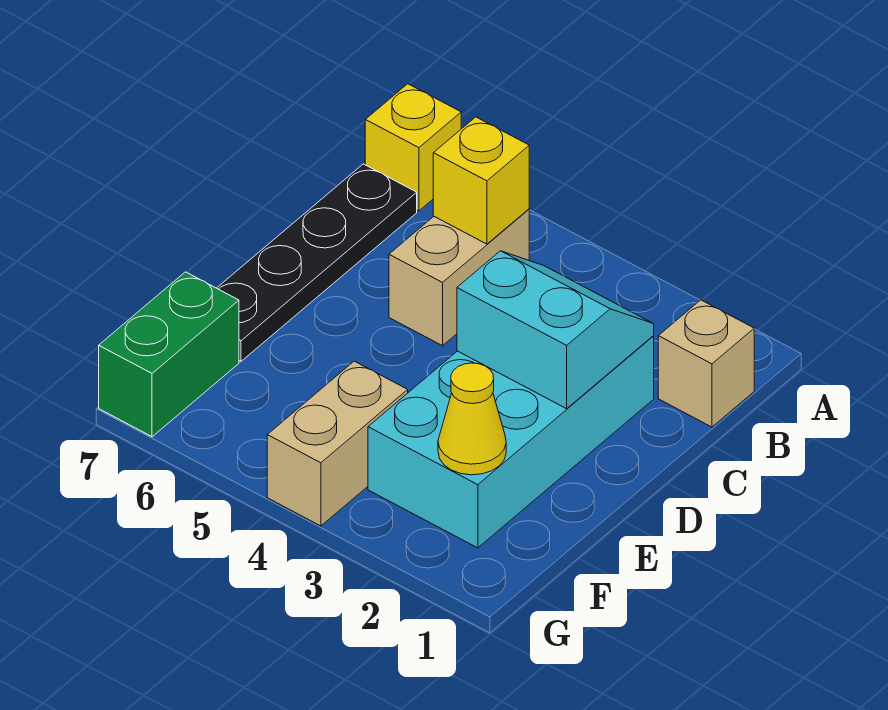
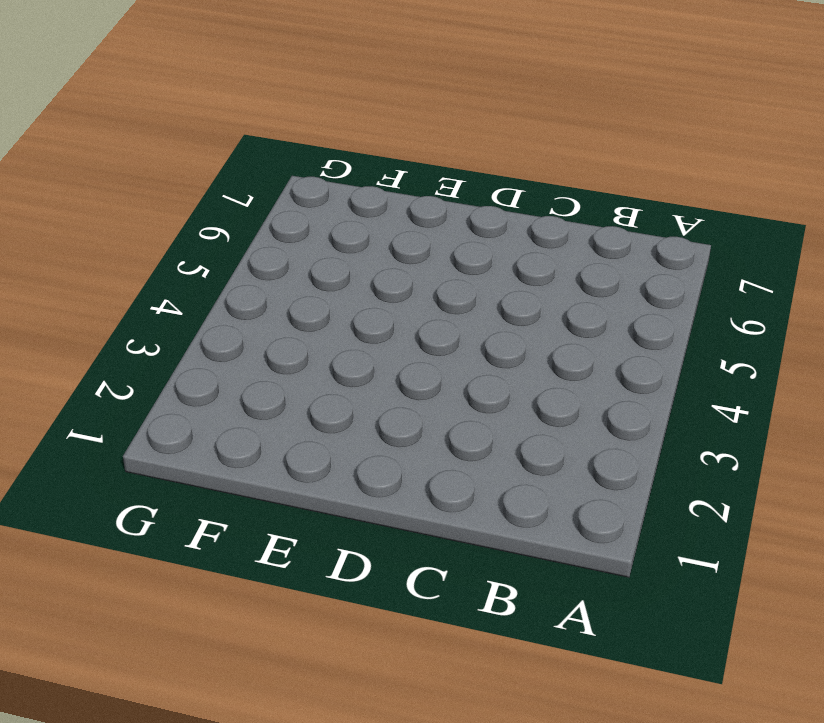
none -> yellow 1x1 brick [365,84,461,211]
none -> tan 1x1 brick [658,300,754,427]

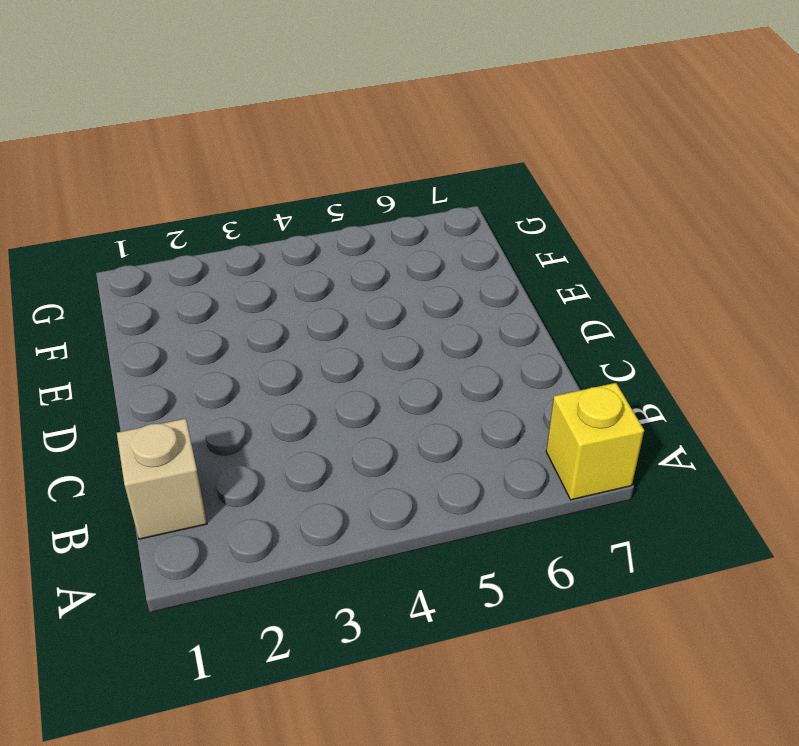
none -> tan 1x2 brick [389,209,529,346]
none -> black 1x4 plate [217,164,417,361]

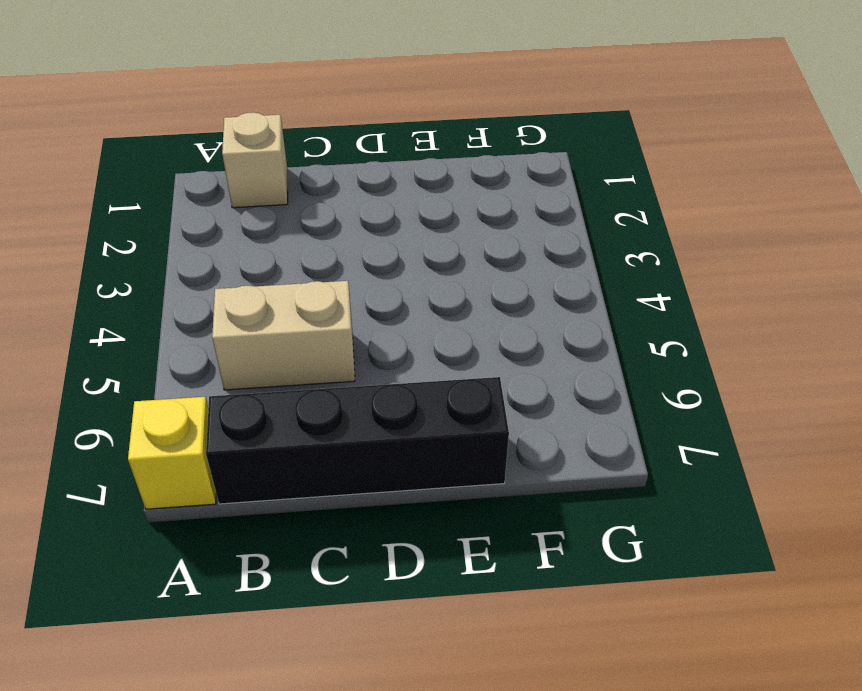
black 1x4 brick [206,377,509,504] -> black 1x4 plate [217,164,417,361]
none -> cyan 2x4 brick [368,336,654,548]
none -> tan 1x2 brick [267,361,408,526]

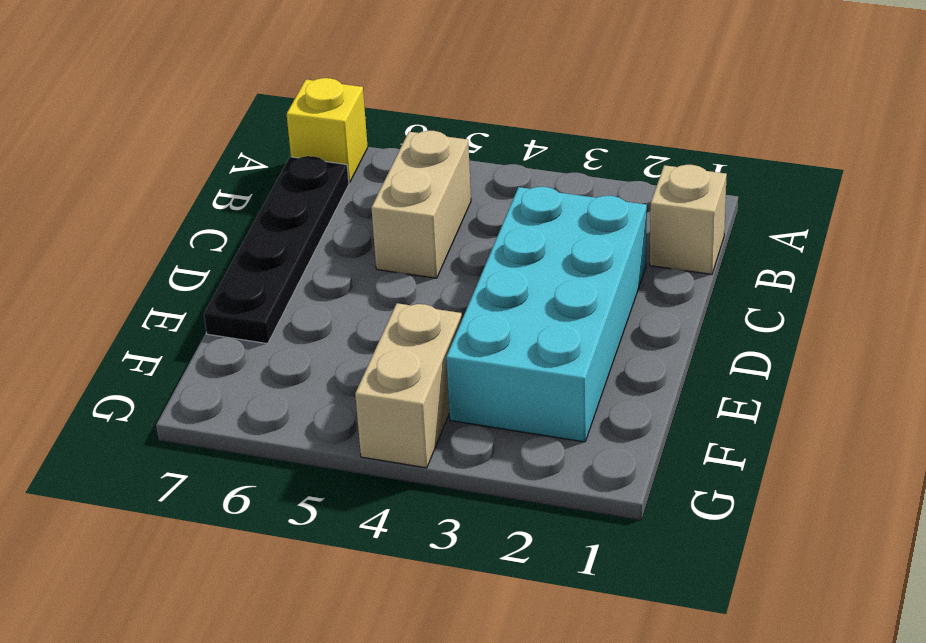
none -> green 1x2 brick [99,272,239,437]
none -> yellow 1x1 brick [433,117,529,244]

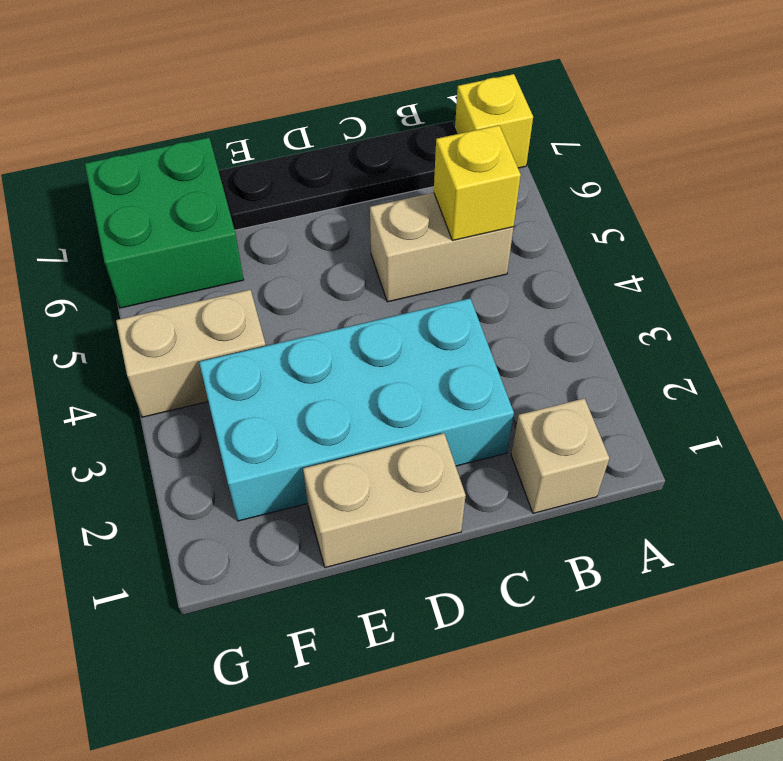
tan 1x2 brick [303,433,466,568] -> none
green 2x2 brick [85,138,244,308] -> green 1x2 brick [99,272,239,437]
none -> cyan 2x2 slope [457,251,654,409]
none -> yellow 1x1 cone [438,363,506,475]

